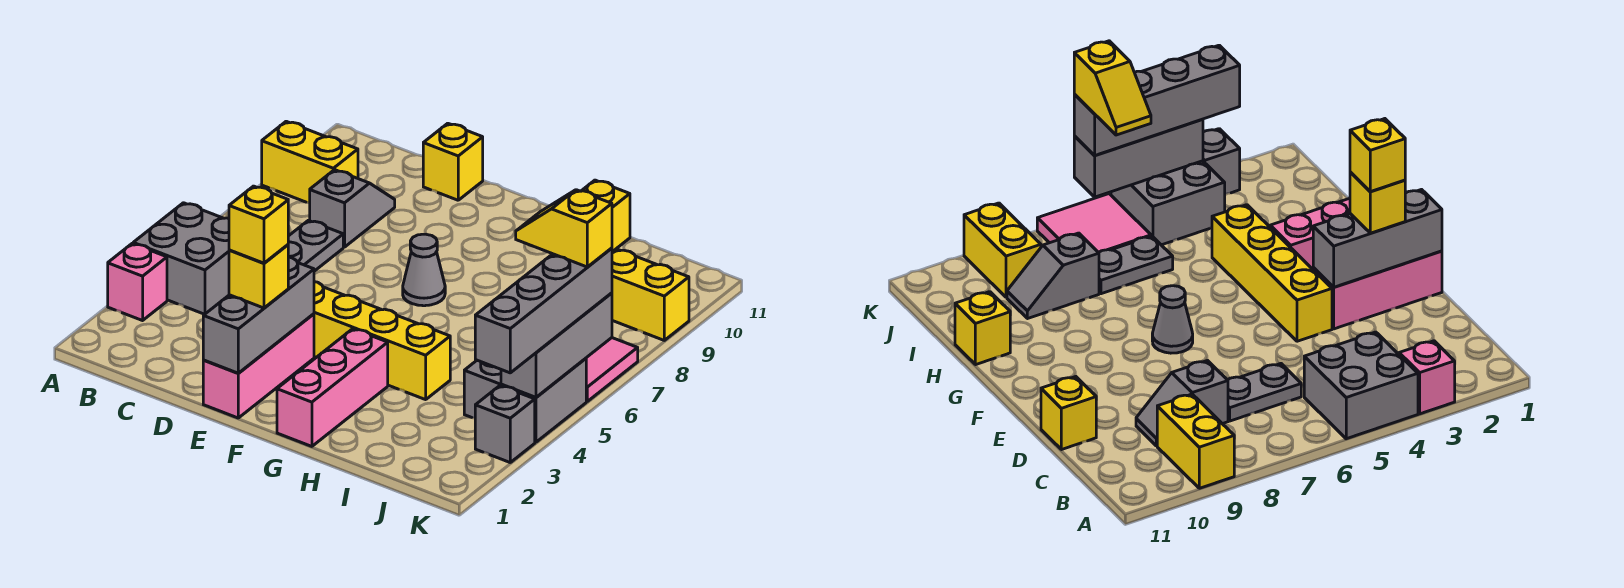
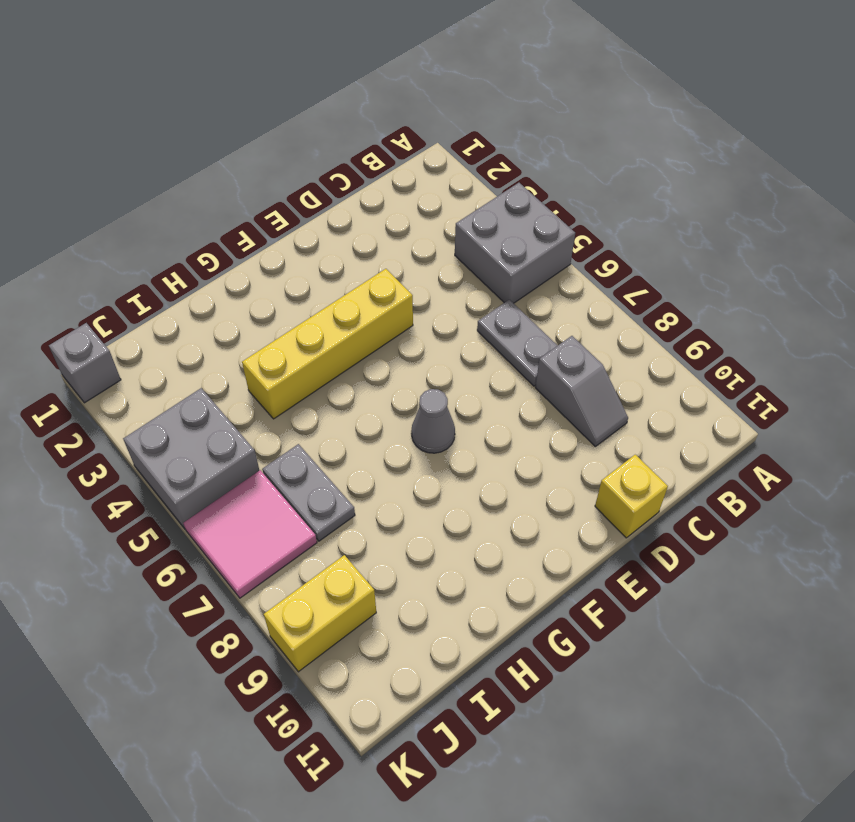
grey 1x1 brick [49,323,121,403] -> grey 1x1 brick moved to [475,386,535,462]
none -> pink 1x1 brick [108,244,167,321]
none -> yellow 1x2 brick [262,121,358,203]
none -> pink 1x3 brick [203,314,314,418]

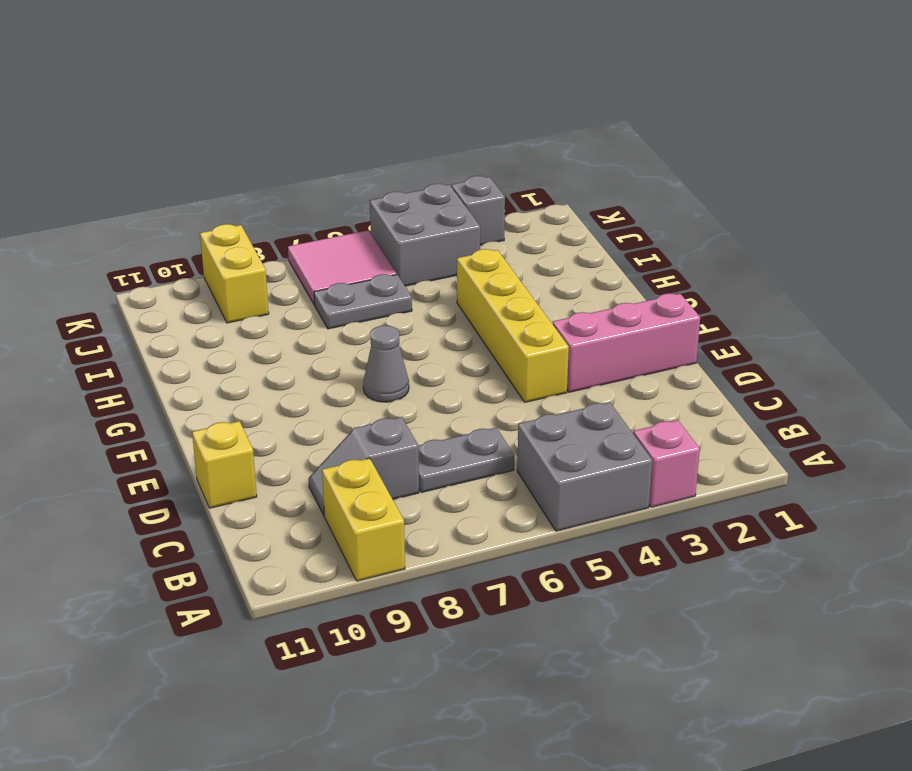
none -> pink 1x3 brick [277,329,388,446]
none -> yellow 1x1 brick [582,180,630,252]
none -> grey 1x2 slope [1007,233,1099,319]

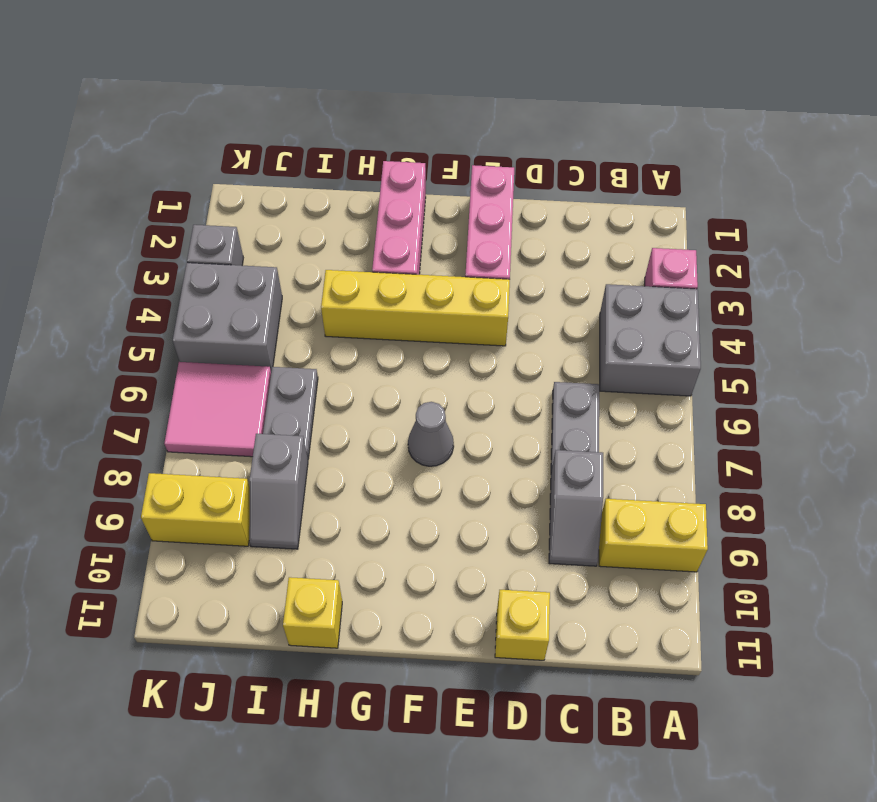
none -> grey 1x3 brick [203,257,314,373]
none -> grey 1x3 brick [501,293,612,397]
none -> yellow 1x1 brick [229,245,288,308]

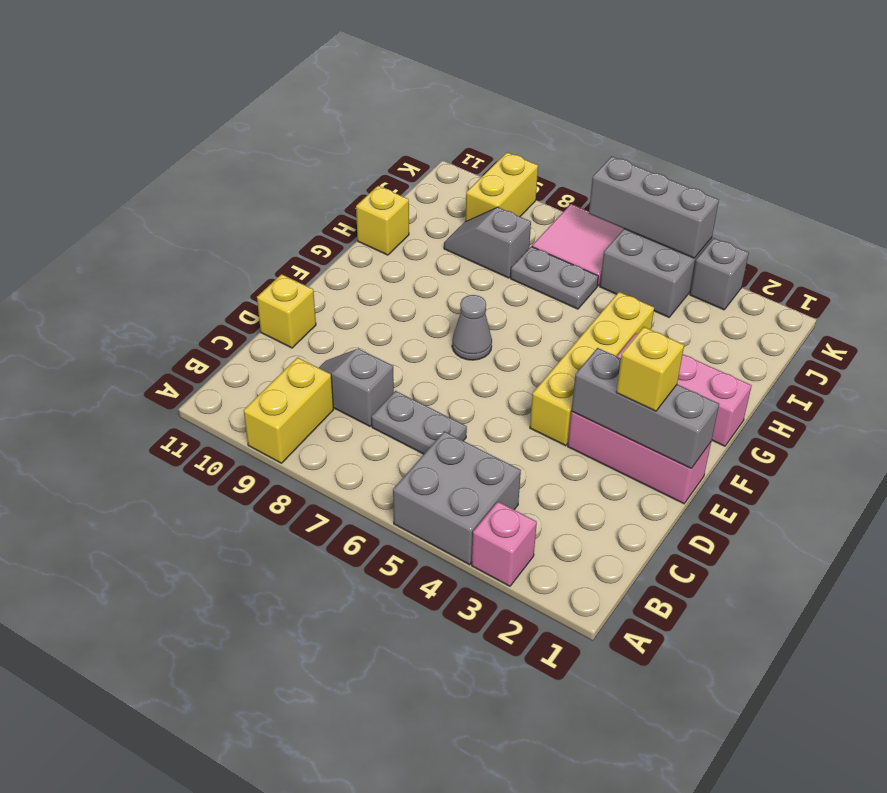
none -> grey 1x4 brick [475,248,612,373]
none -> yellow 1x1 brick [229,186,288,263]
none -> yellow 1x2 slope [516,190,612,267]

